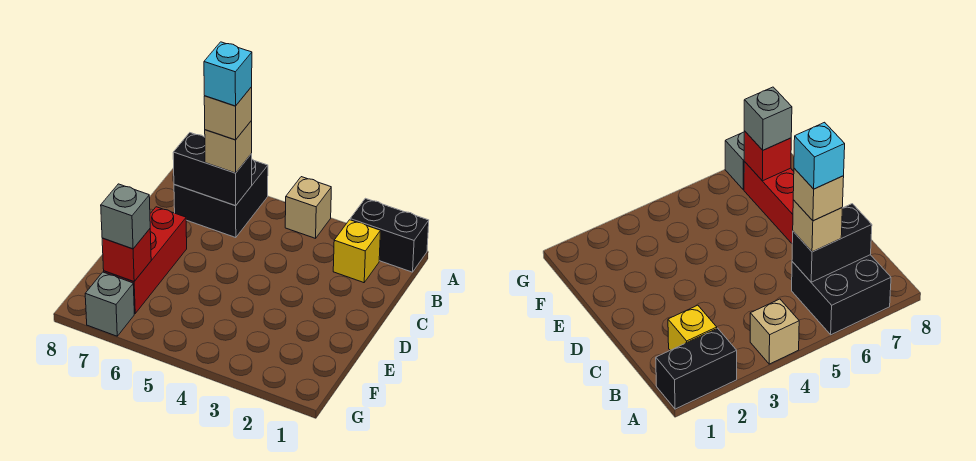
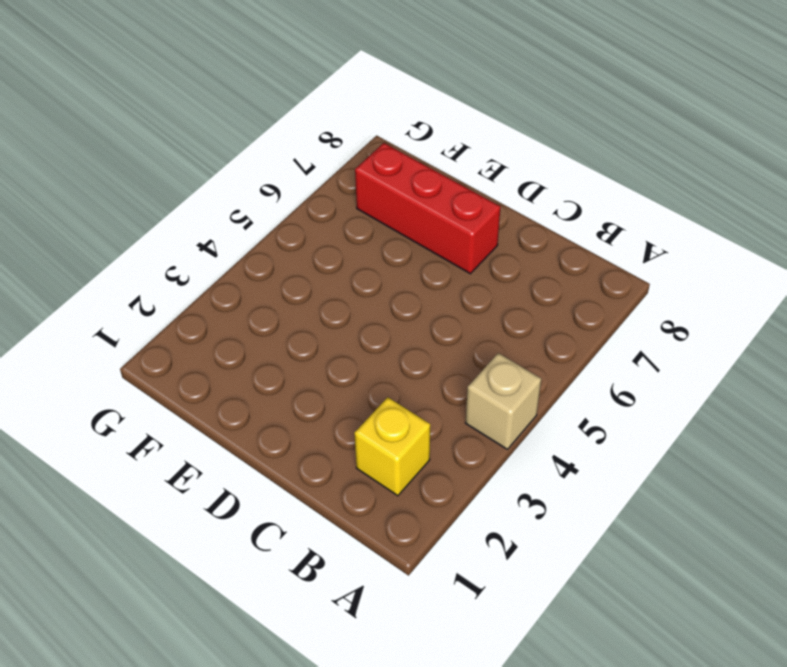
none -> black 1x2 brick [350,198,429,272]
none -> black 2x2 brick [174,159,268,238]
none -> grey 1x1 brick [85,272,134,336]

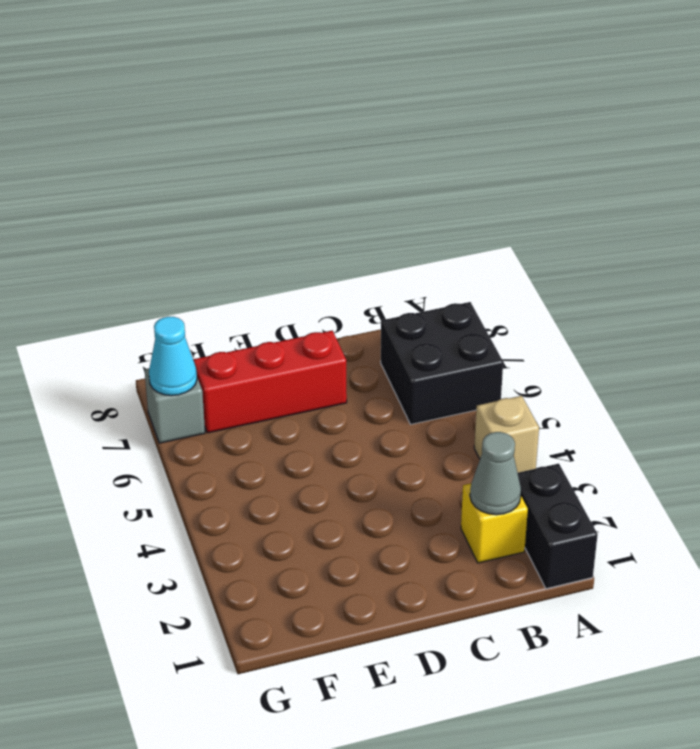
grey 1x1 cone [470,432,521,515] -> none
cyan 1x1 cone [149,317,197,396] -> none
none -> black 1x2 brick [173,133,252,206]
none -> red 1x1 brick [102,229,151,282]
none -> tan 1x1 brick [205,121,252,173]

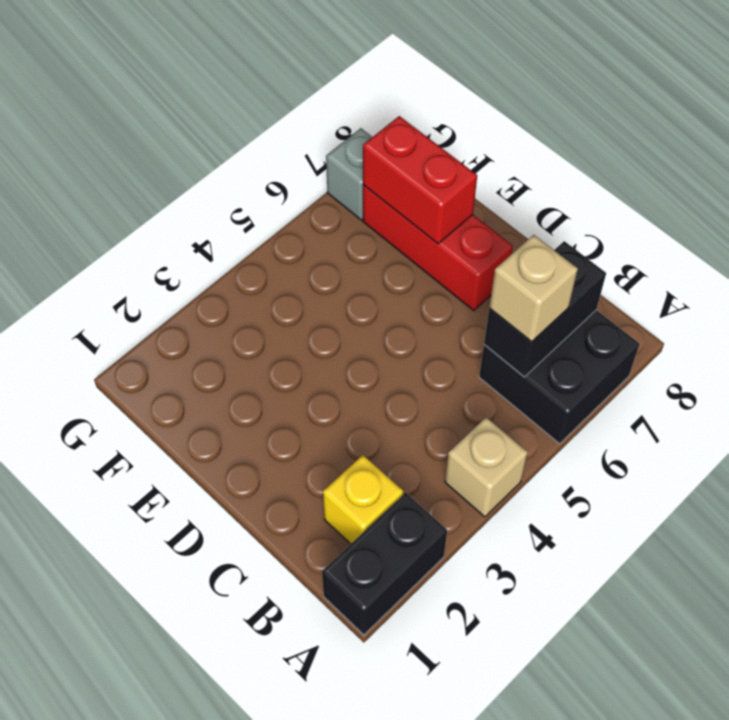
red 1x2 brick [363,116,477,244] -> red 1x1 brick [102,229,151,282]
none -> grey 1x1 brick [101,184,150,249]
none -> tan 1x1 brick [204,87,252,140]
none -> cyan 1x1 brick [204,42,252,106]

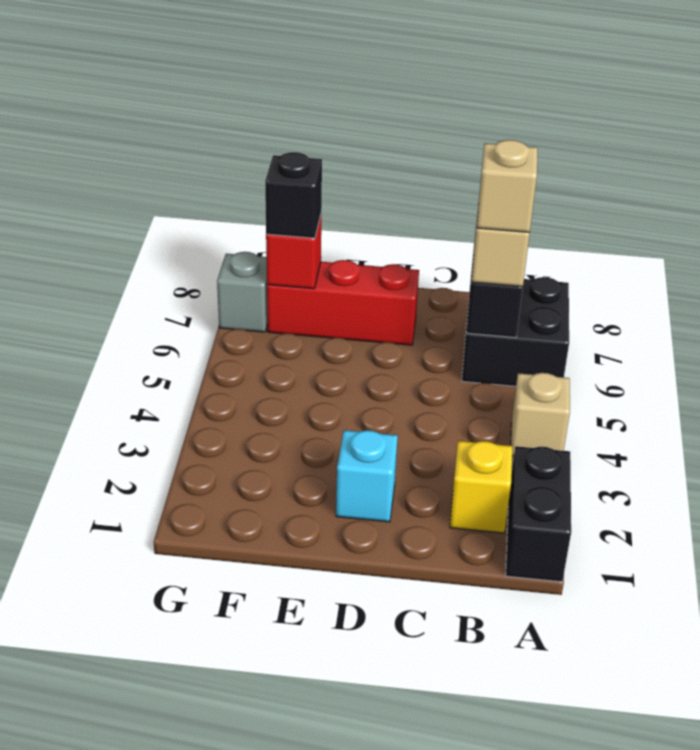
cyan 1x1 brick [336,430,398,522] -> cyan 1x1 brick moved to [204,42,252,106]
black 1x1 brick [265,152,322,238] -> grey 1x1 brick [101,184,150,249]

